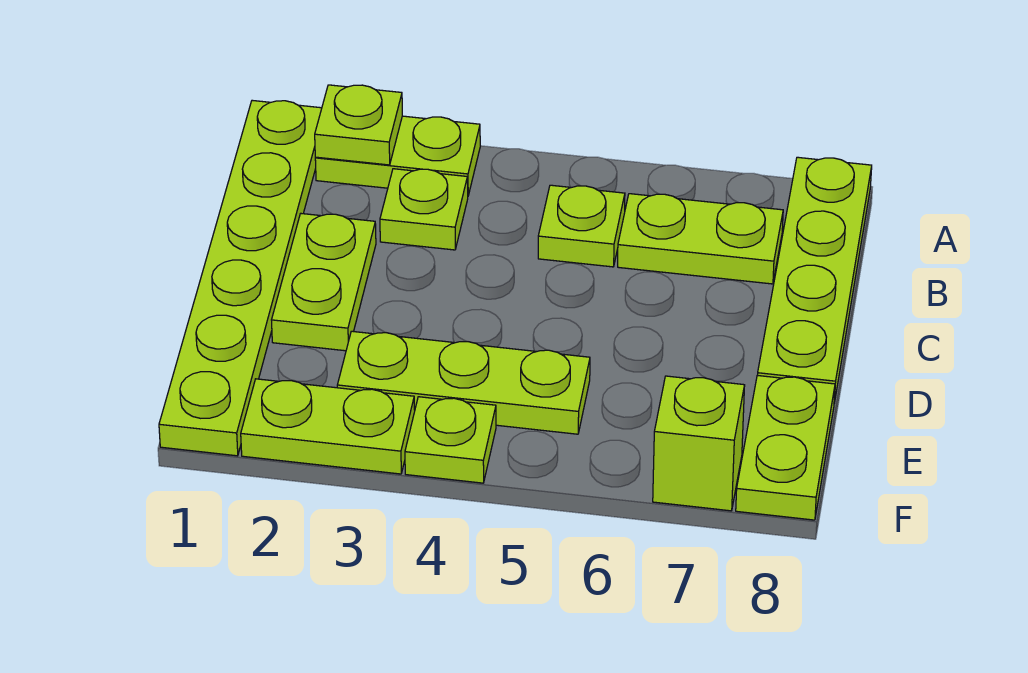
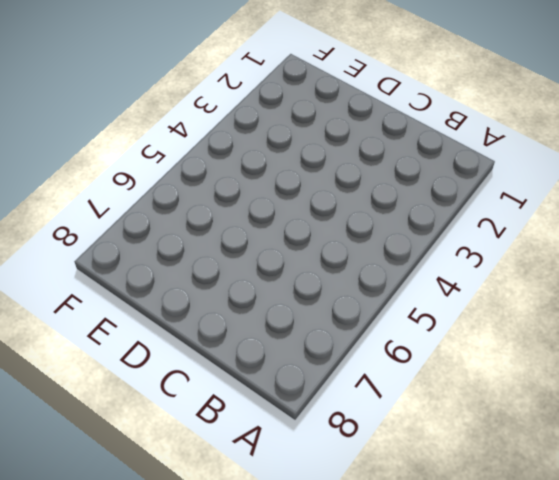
none -> lime 1x6 plate [159,100,322,456]
none -> lime 1x2 plate [315,116,480,195]
none -> lime 1x4 plate [758,157,872,403]

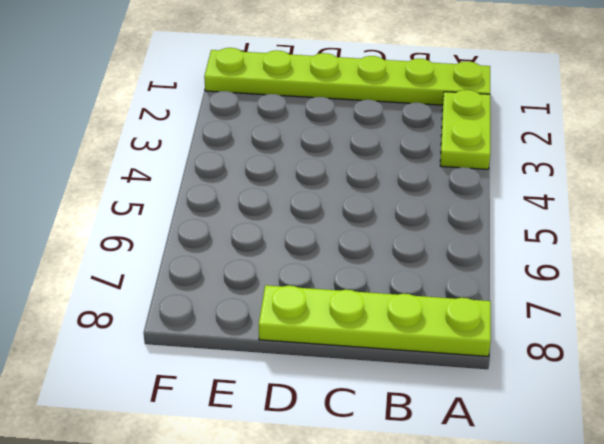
none -> lime 1x1 plate [380,169,468,250]
none -> lime 1x1 plate [538,185,625,267]
none -> lime 1x2 plate [618,194,783,284]

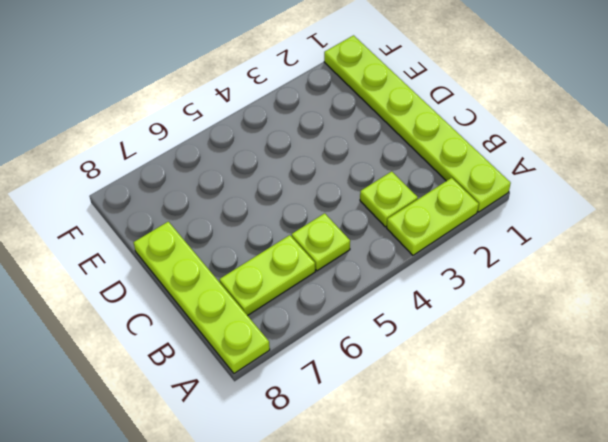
none -> lime 1x2 plate [272,214,376,351]
none -> lime 1x3 plate [337,331,590,434]
none -> lime 1x2 plate [736,375,835,520]

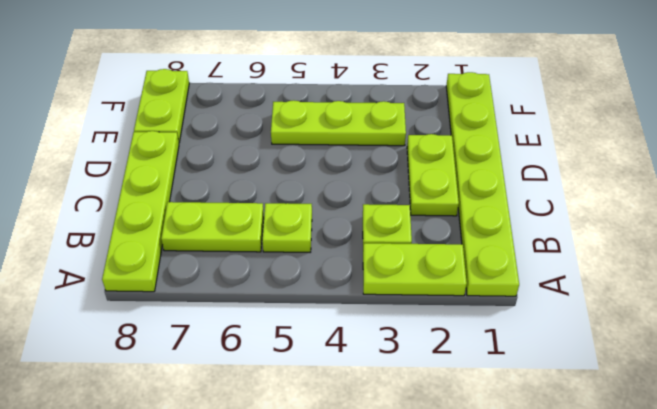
none -> lime 1x2 plate [241,379,415,474]
none -> lime 1x1 plate [405,397,496,483]
none -> lime 1x1 brick [653,376,745,511]

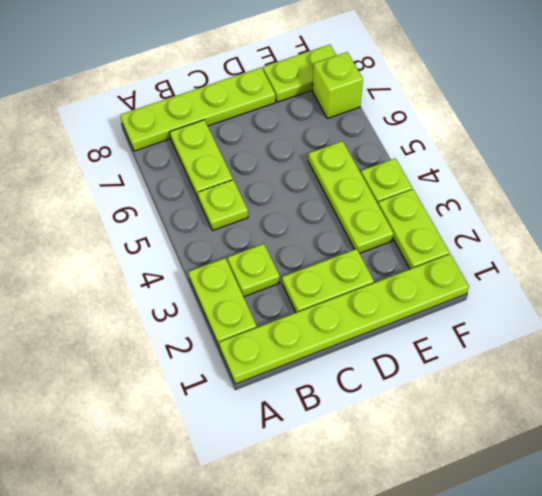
none -> lime 1x1 plate [315,85,402,165]

